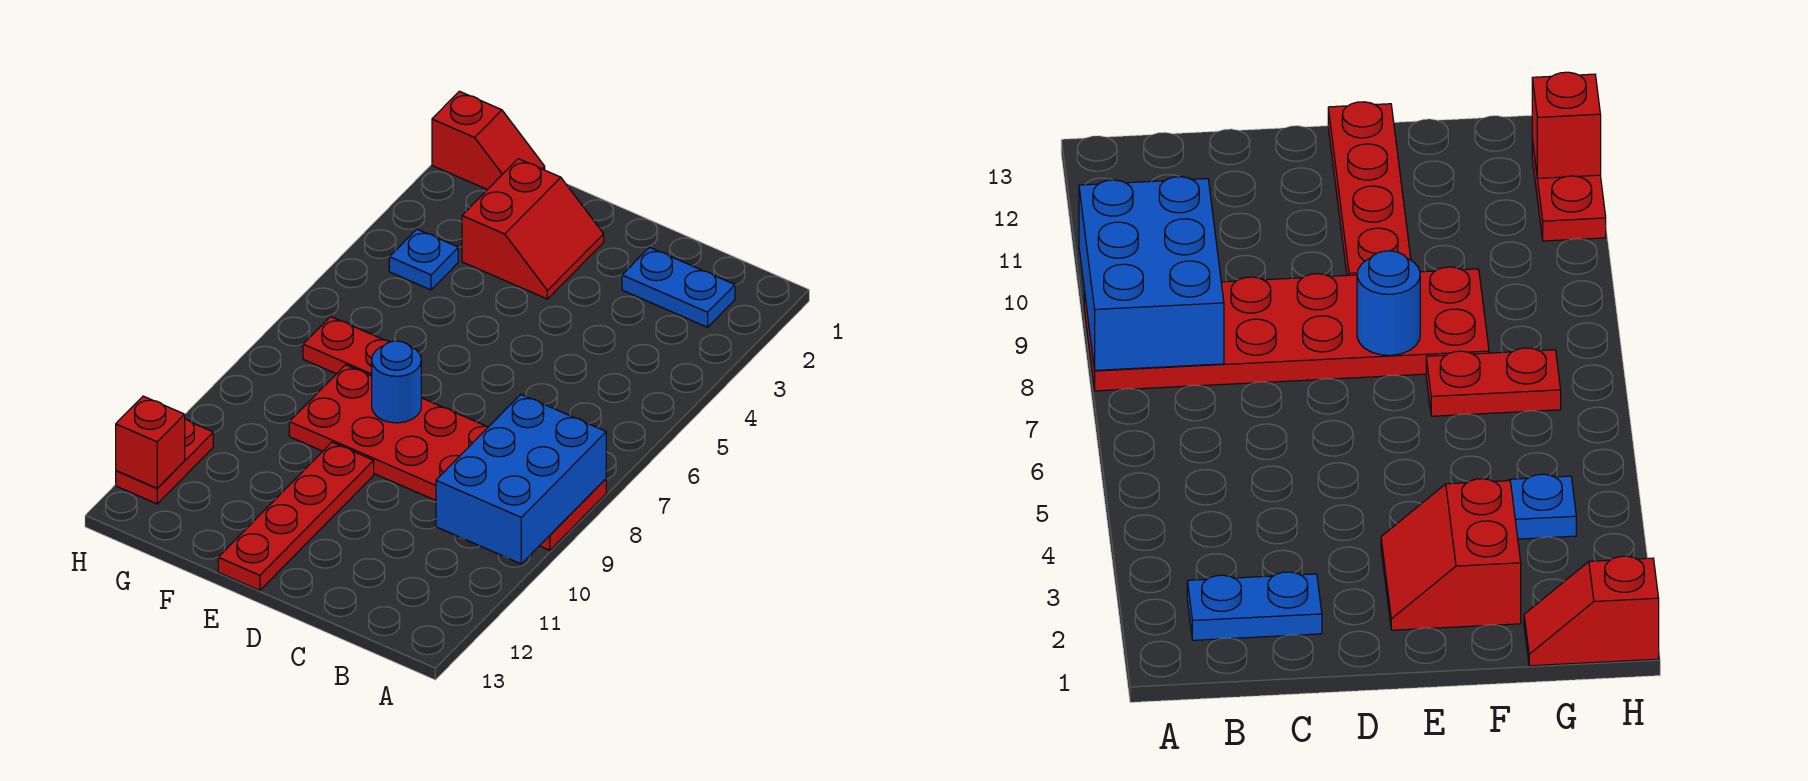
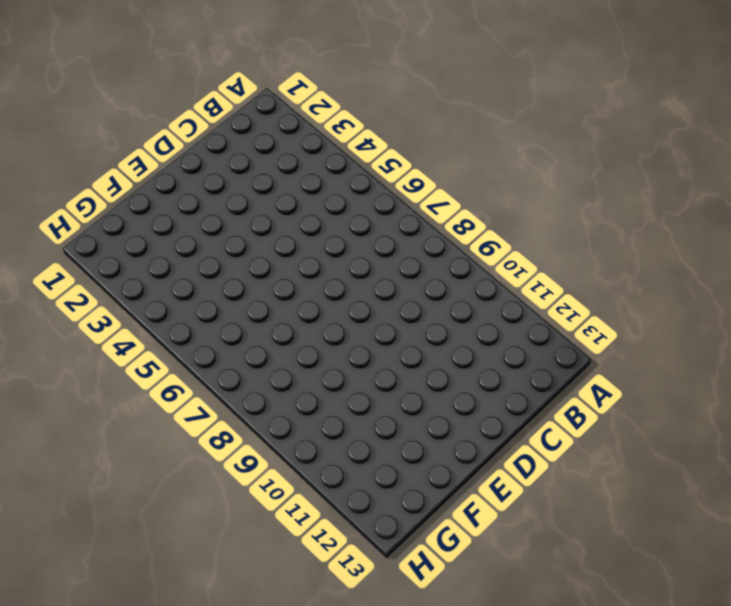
none -> red 2x6 plate [289,365,606,550]
none -> blue 1x2 plate [622,247,735,327]

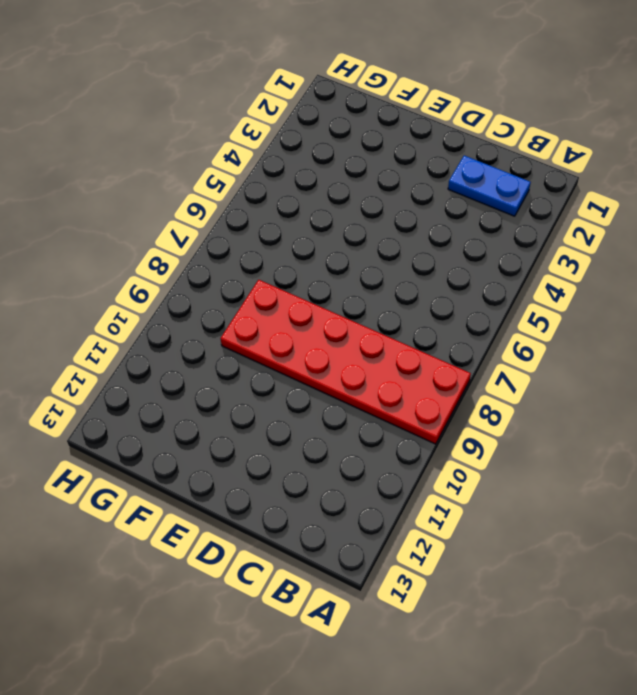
none -> red 2x2 slope [462,159,604,299]
none -> red 1x4 plate [218,442,374,590]

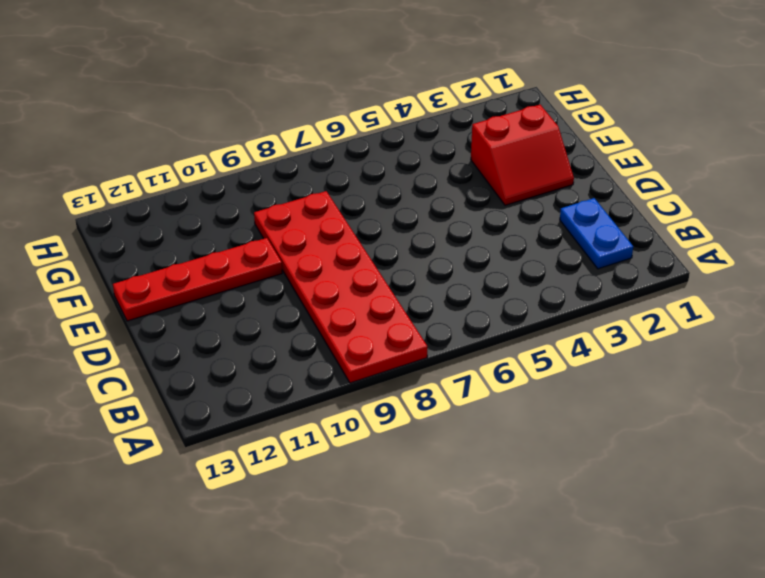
none -> red 1x2 plate [303,317,390,376]
none -> red 1x2 slope [432,91,545,190]

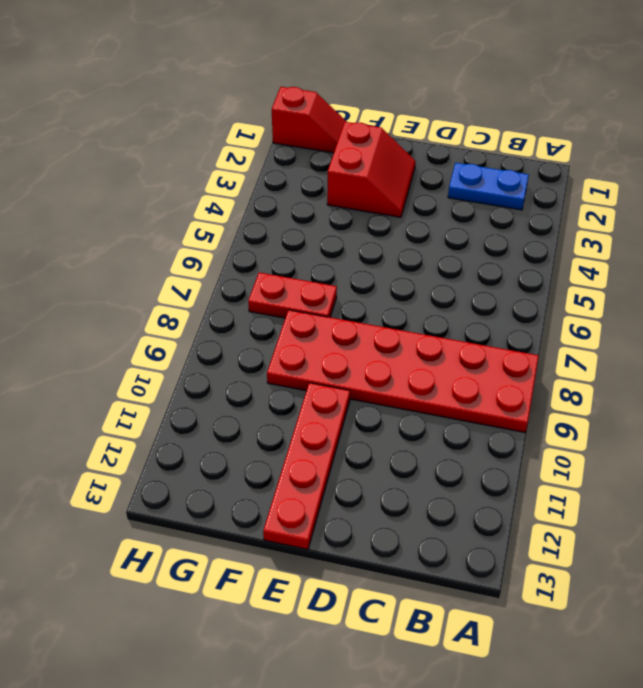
none -> blue 1x1 plate [389,229,458,290]
none -> red 1x2 plate [116,419,213,504]

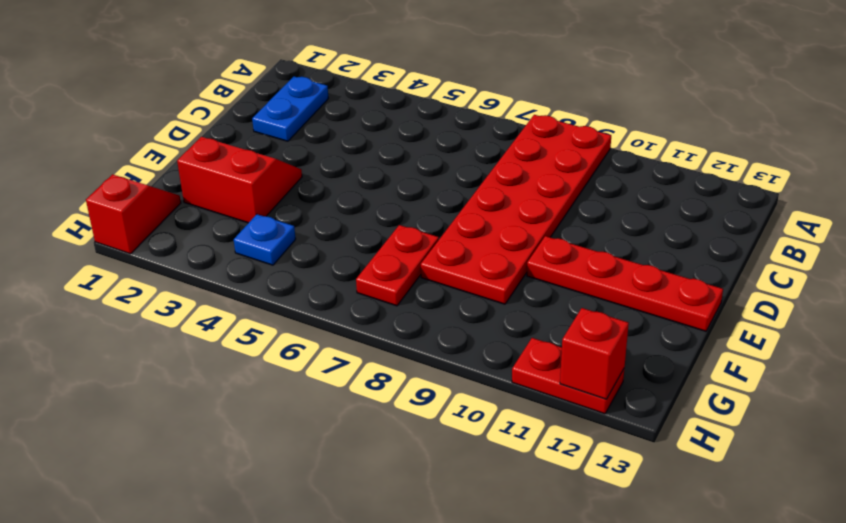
none -> blue 2x3 brick [436,395,606,564]
none -> blue 1x1 round brick [372,341,421,423]

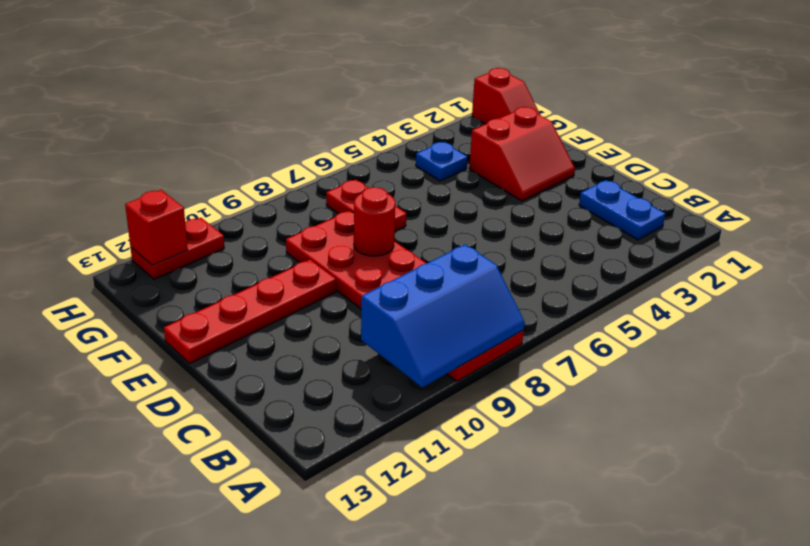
blue 2x3 slope [361,244,525,387] -> blue 2x3 brick [436,395,606,564]
red 1x1 round brick [354,187,395,256] -> blue 1x1 round brick [372,341,421,423]

